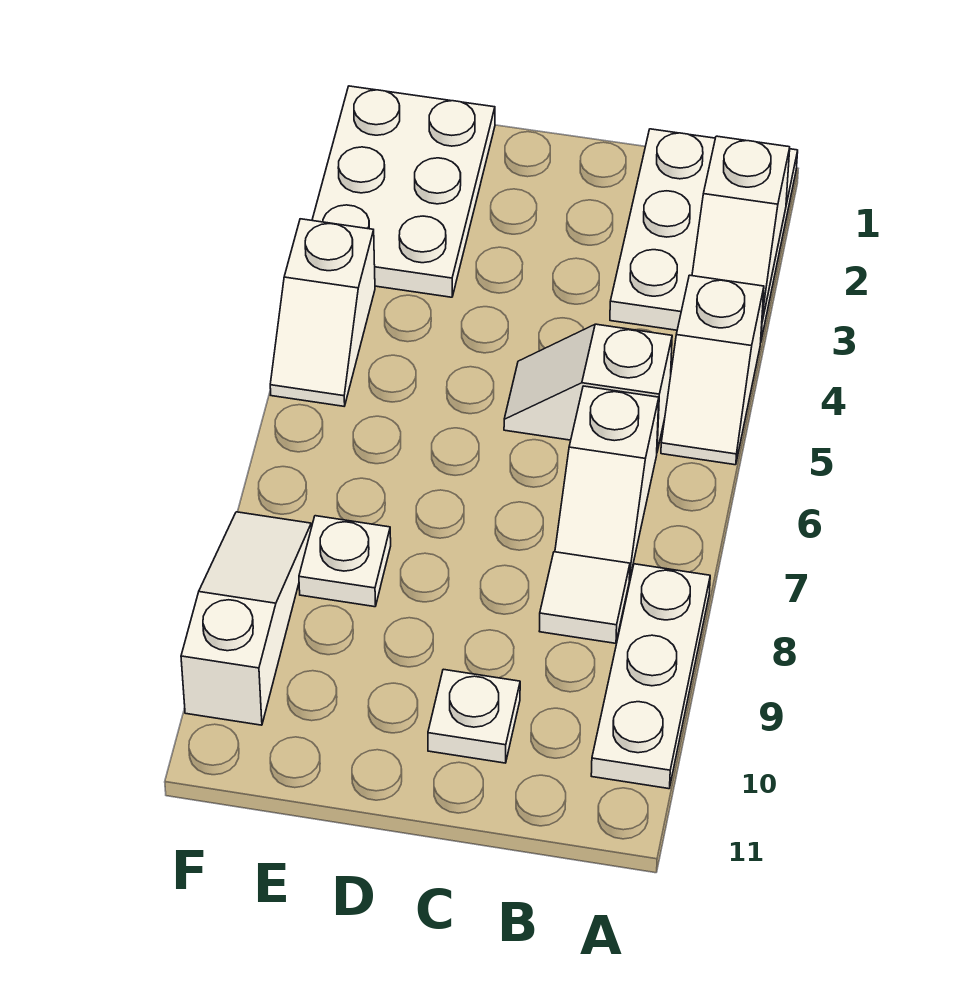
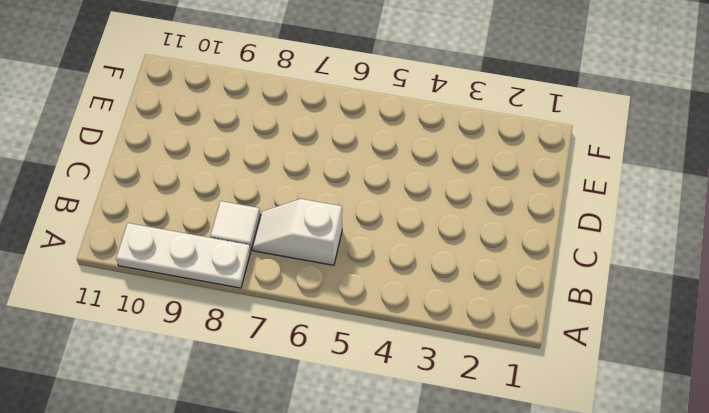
none -> white 2x3 plate [610,129,798,340]
none -> white 1x2 slope [661,275,764,465]
none -> white 1x2 slope [504,324,672,451]

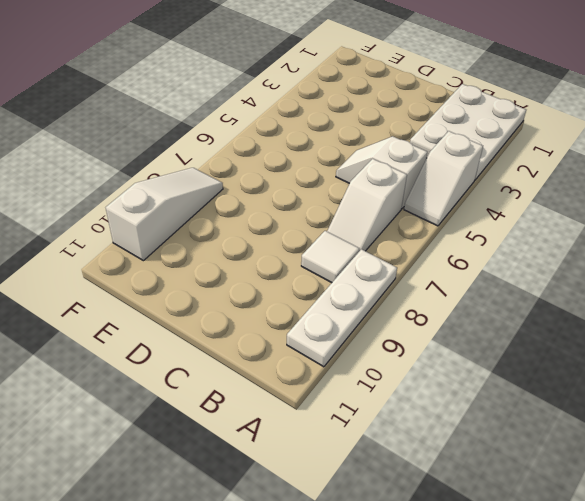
none -> white 1x1 plate [428,669,520,763]
none -> white 2x3 plate [312,86,495,297]
none -> white 1x1 plate [299,516,391,607]

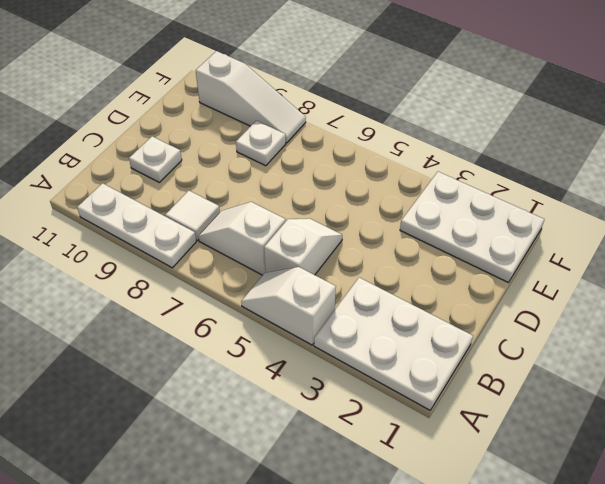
none -> white 1x2 slope [270,219,375,406]
none -> white 1x2 slope [692,136,790,321]

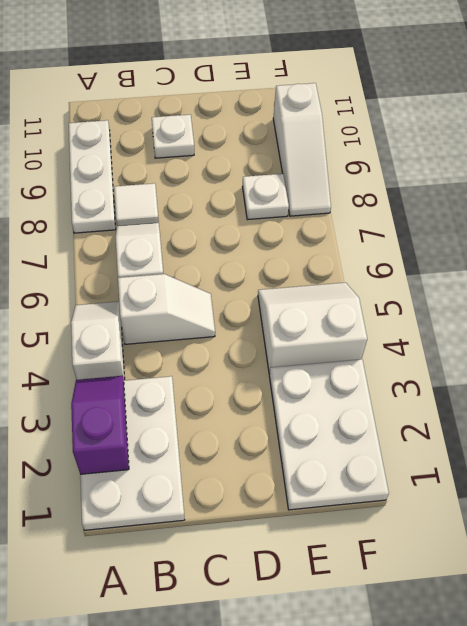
purple 1x2 slope [71,376,129,474] -> white 1x2 slope [692,136,790,321]
white 2x2 slope [258,283,367,374] -> white 1x2 slope [270,219,375,406]

